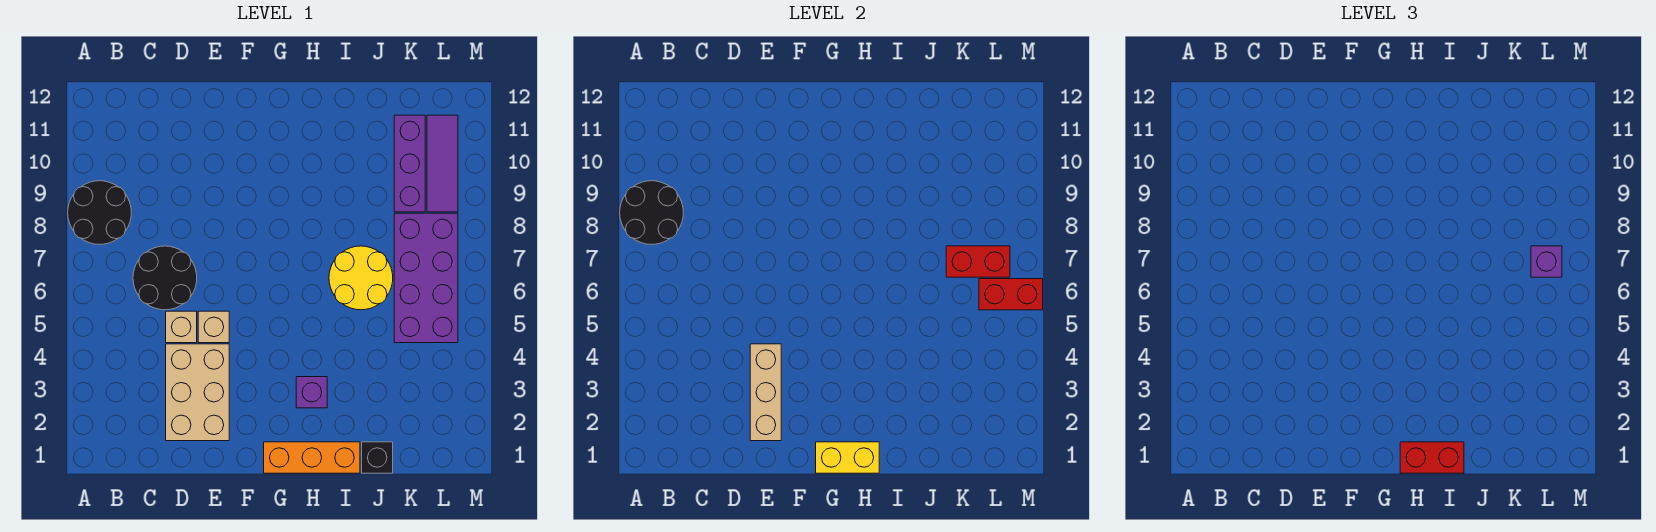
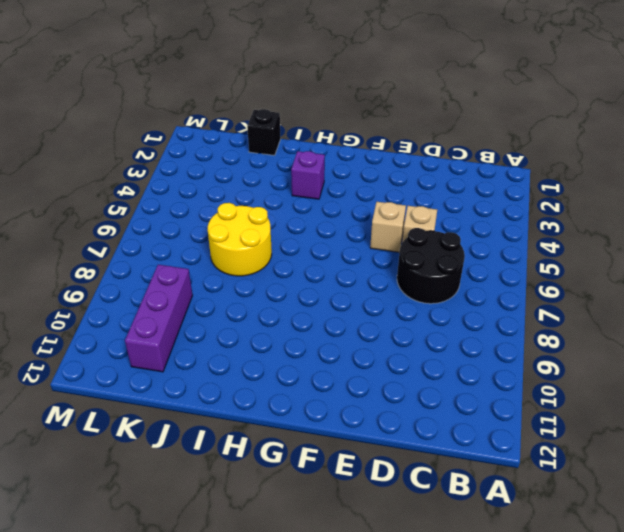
none -> black 2x2 round brick [68,181,131,245]
none -> tan 2x3 brick [166,344,229,441]
none -> orange 1x3 brick [264,442,360,473]

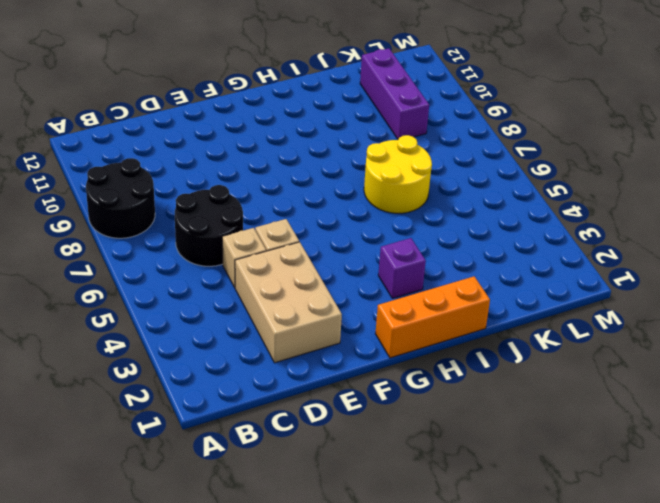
none -> black 1x1 brick [362,442,393,473]
none -> purple 2x4 brick [394,213,458,343]
none -> purple 1x3 tile [427,115,458,212]

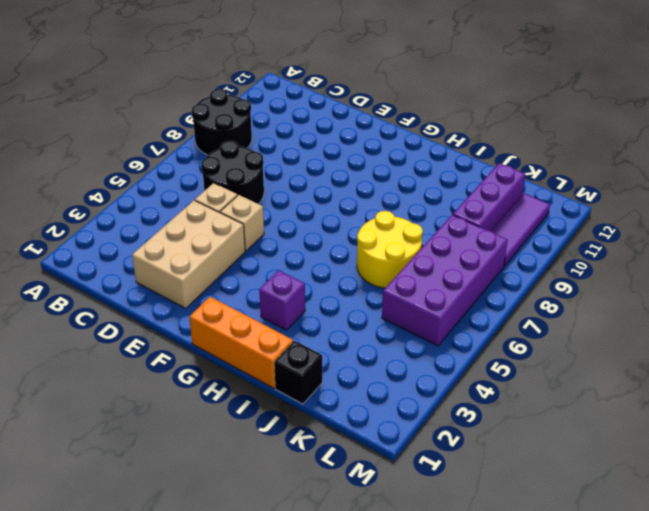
none -> black 2x2 round brick [620,181,683,245]
none -> tan 1x3 brick [750,344,781,441]
none -> yellow 1x2 brick [816,442,879,473]

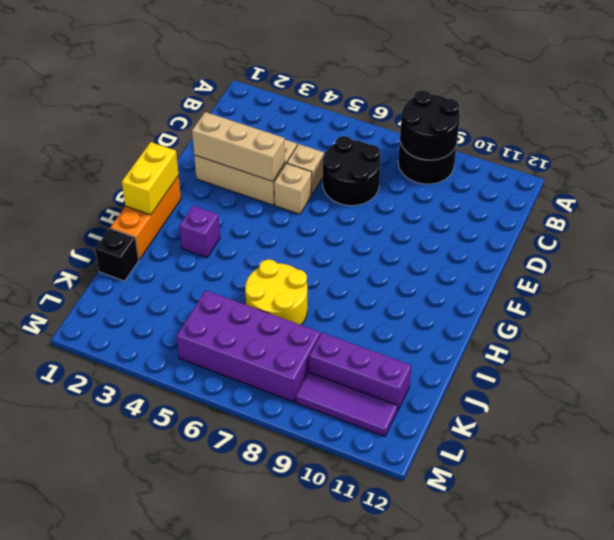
none -> red 1x2 brick [946,246,1010,277]
none -> red 1x2 brick [979,279,1043,310]
none -> red 1x2 brick [1400,442,1464,473]

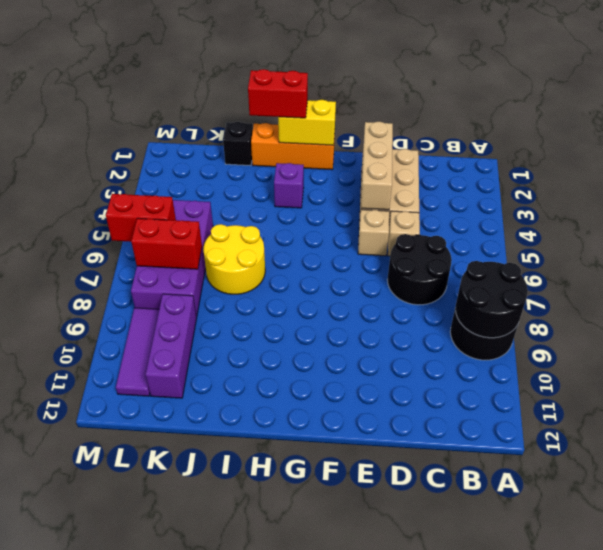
none -> purple 1x1 brick [1531,246,1562,277]

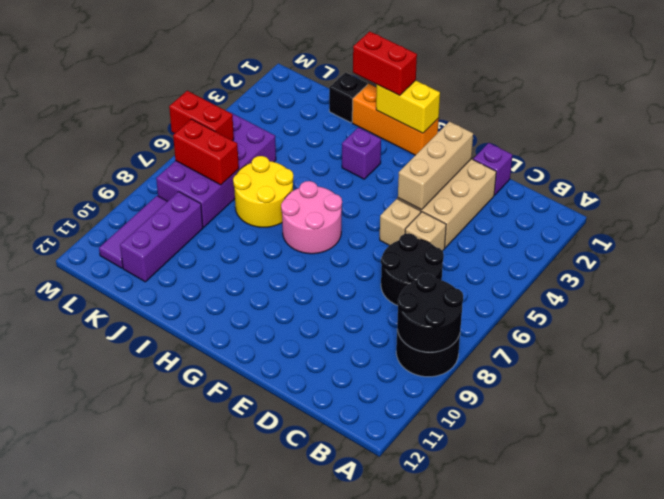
purple 1x1 brick [473,143,512,195] -> purple 1x1 brick moved to [1531,246,1562,277]
pink 2x2 round brick [281,181,342,254] -> none

